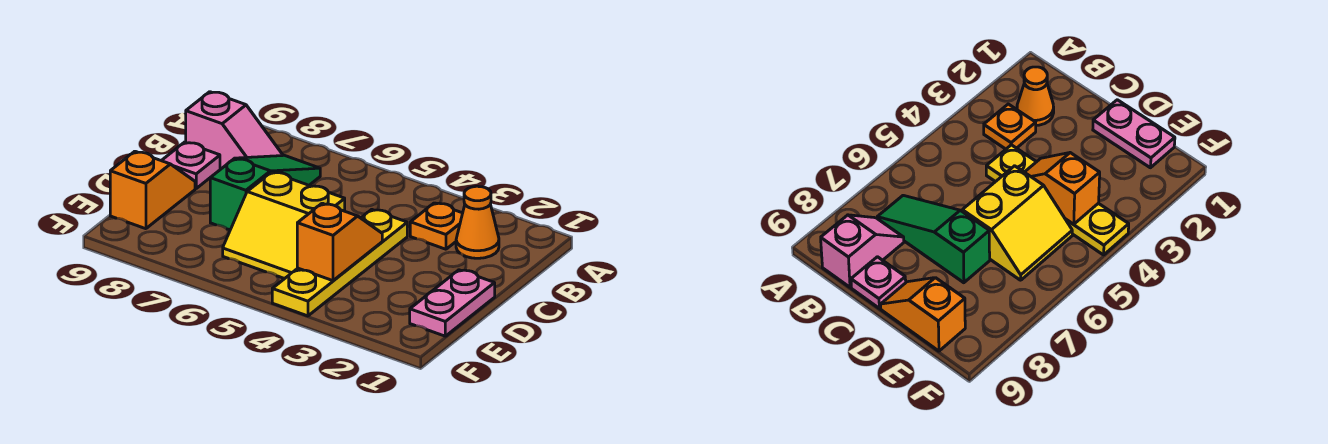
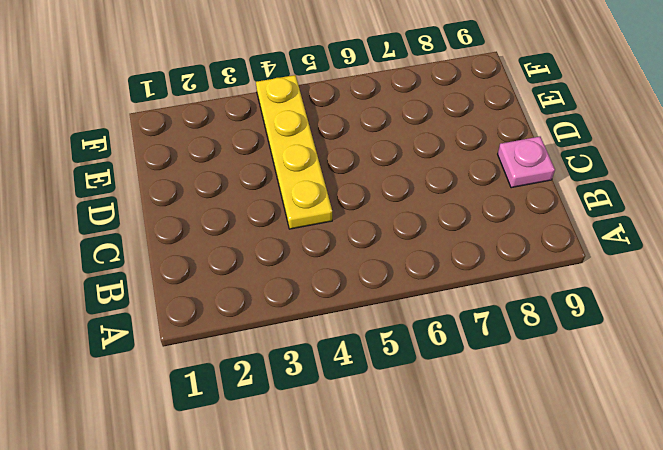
none -> orange 1x1 cone [456,186,499,258]
none -> orange 1x1 plate [410,203,463,249]

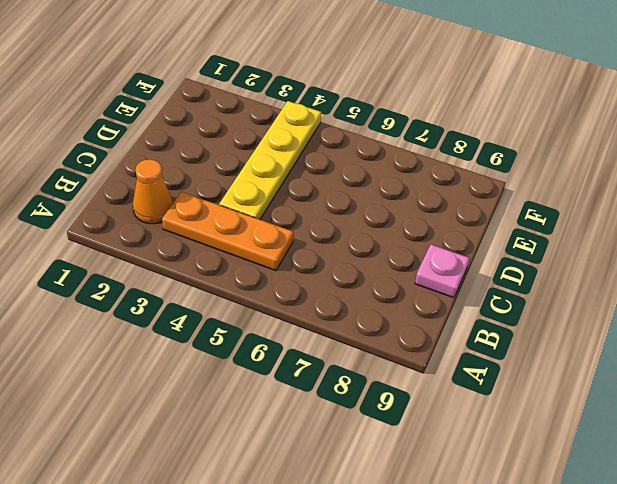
orange 1x3 plate [162,192,293,271] -> orange 1x1 plate [410,203,463,249]
none -> green 1x3 slope [210,155,320,230]
none -> pink 1x2 slope [186,92,283,169]

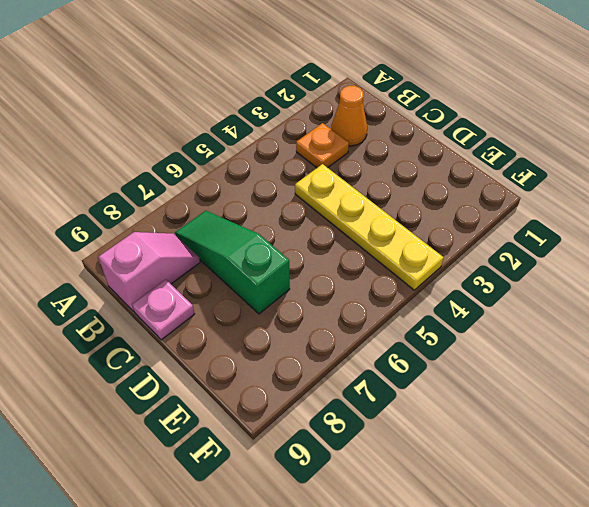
none -> pink 1x2 plate [410,270,495,336]
none -> yellow 2x2 slope [223,172,345,279]

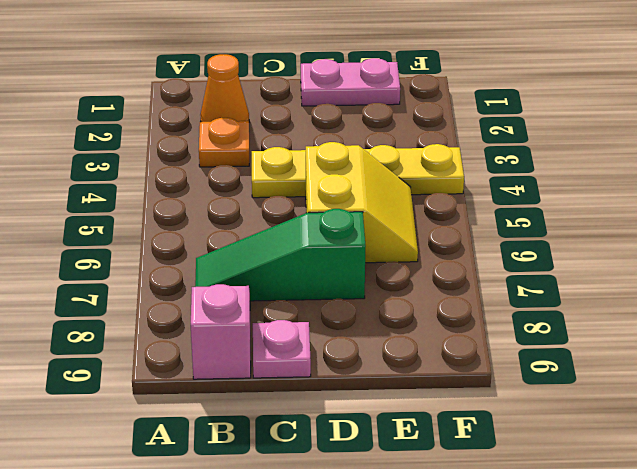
none -> orange 1x2 slope [110,151,195,229]
none -> orange 1x2 slope [297,203,382,281]

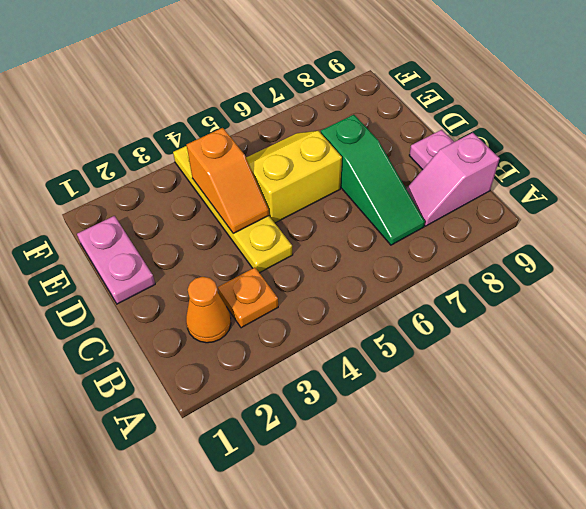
none -> orange 1x2 slope [110,151,195,229]

